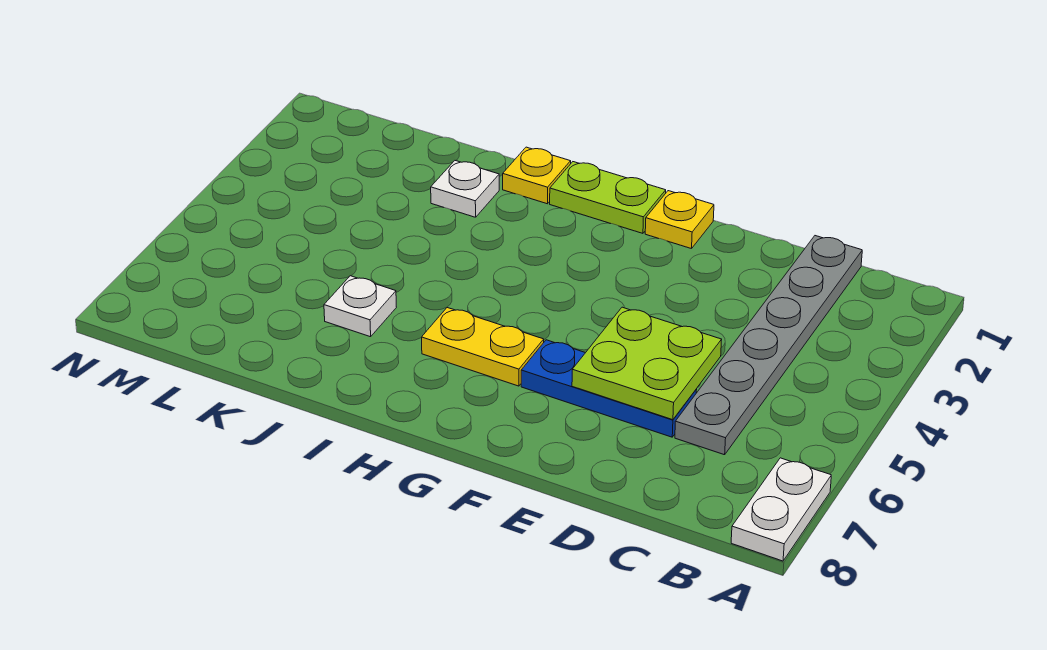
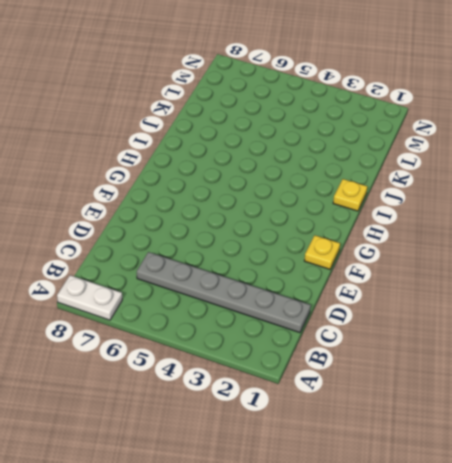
none -> blue 1x3 plate [521,340,697,437]
none -> lime 1x2 plate [550,162,666,233]

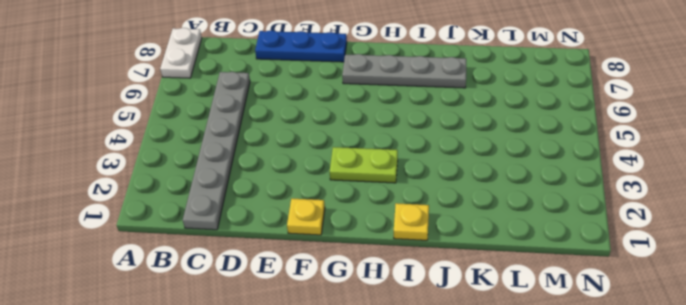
blue 1x3 plate [255,30,347,62] -> blue 1x3 plate moved to [521,340,697,437]
lime 1x2 plate [330,147,398,183] -> lime 1x2 plate moved to [550,162,666,233]
grey 1x4 plate [342,54,466,88] -> none
none -> yellow 1x2 plate [422,308,544,386]
none -> white 1x1 plate [431,161,499,217]

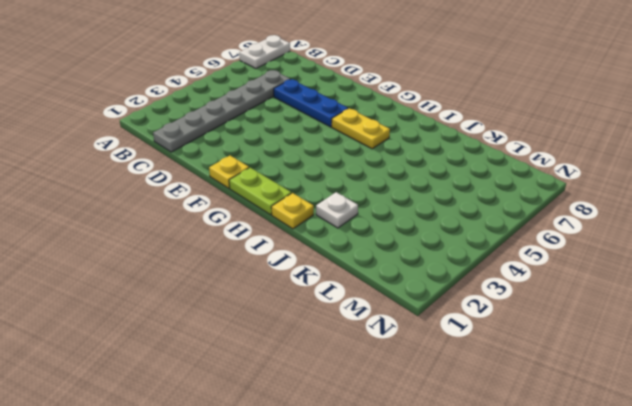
none -> white 1x1 plate [324,276,396,337]
none -> lime 2x2 plate [572,307,722,420]

